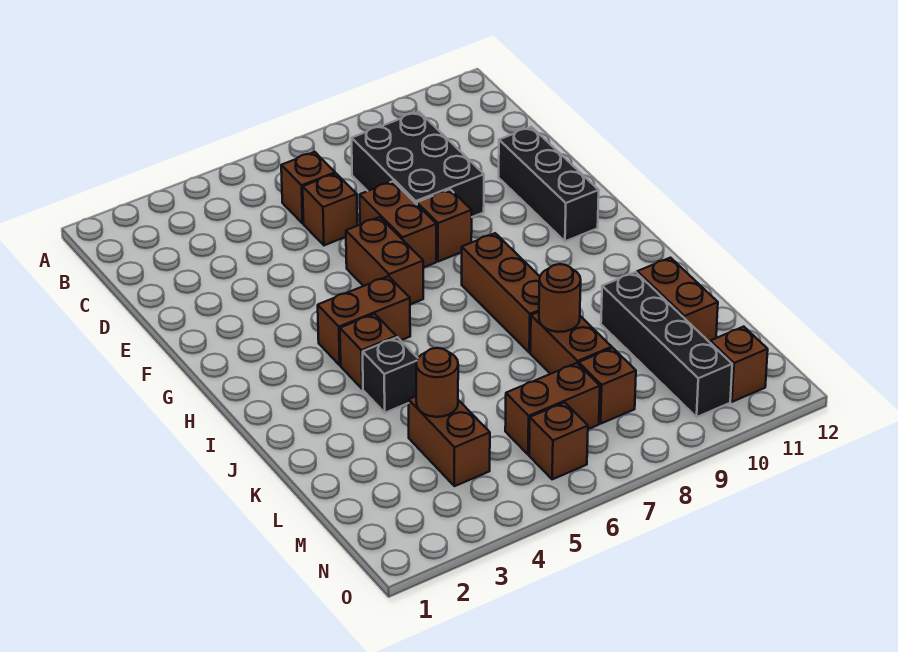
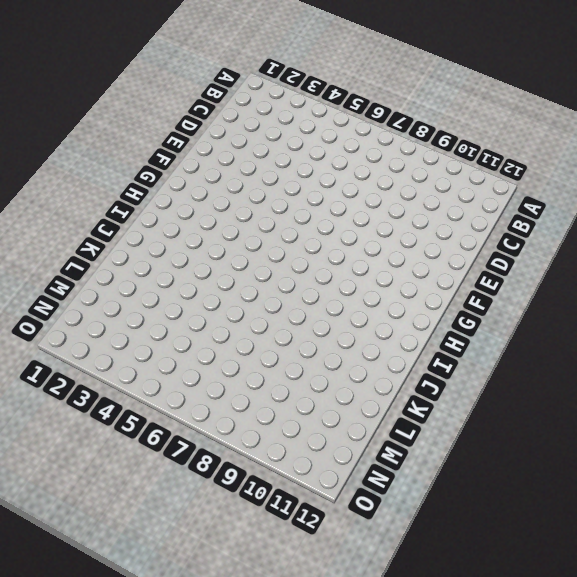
none -> brown 1x1 brick [281,152,335,223]
none -> black 2x3 brick [352,112,484,217]
none -> brown 1x1 brick [303,173,357,245]

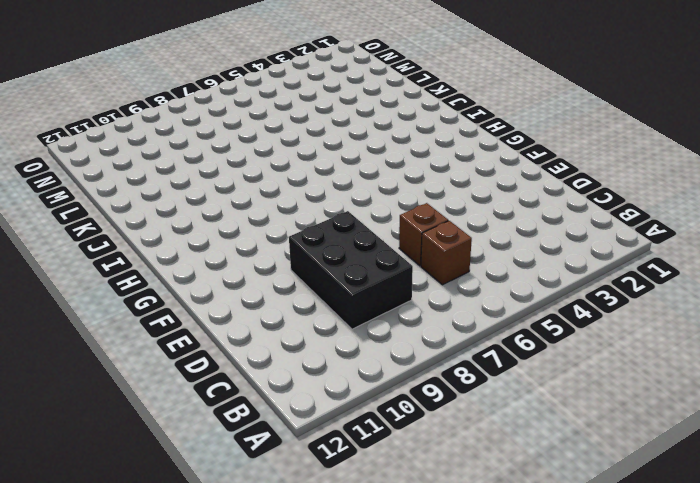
none -> brown 1x2 brick [360,181,436,268]
none -> black 1x3 brick [499,127,599,241]
none -> brown 1x2 brick [346,217,423,304]

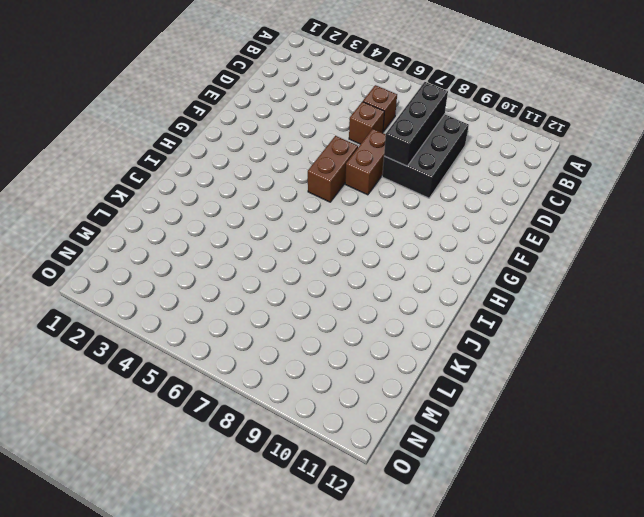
black 1x3 brick [384,82,448,166] -> black 1x3 brick moved to [499,127,599,241]
none -> brown 1x1 brick [417,189,472,262]
none -> brown 1x2 brick [318,276,410,365]
none -> brown 1x3 brick [462,233,540,353]

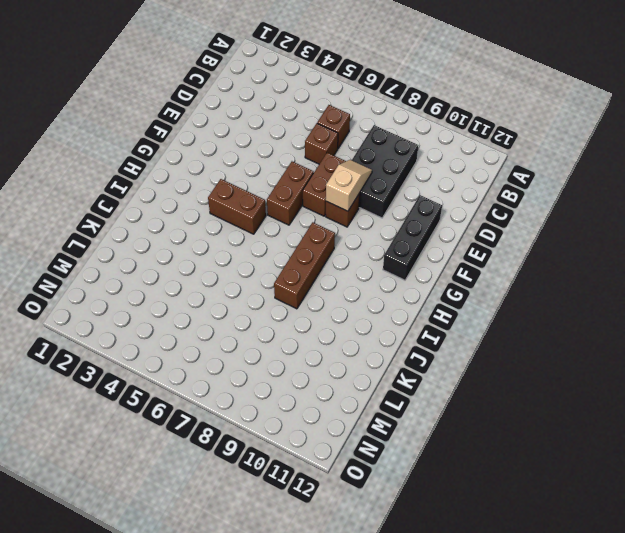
tan 1x2 slope [326,160,372,211] -> none
none -> brown 1x1 brick [340,314,396,389]
none -> black 1x1 brick [363,337,418,413]
none -> brown 1x2 brick [530,312,612,374]

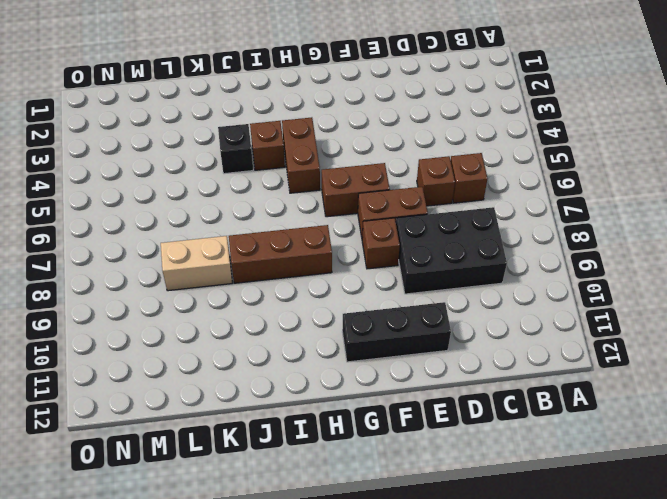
tan 1x2 brick [161,236,232,291] -> brown 1x2 brick [530,312,612,374]
none -> black 1x4 brick [601,272,732,417]
none -> brown 1x2 brick [637,258,718,342]
none -> brown 1x2 brick [409,396,490,486]

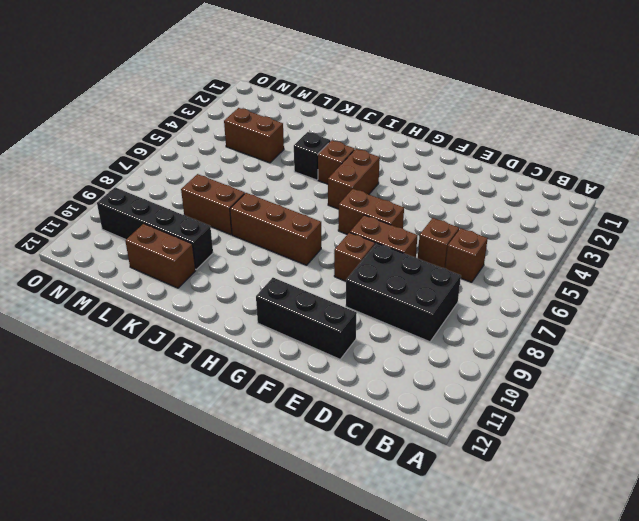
none -> brown 1x2 brick [505,363,600,455]
none -> brown 1x1 brick [579,348,636,424]
none -> brown 1x1 brick [529,402,588,479]

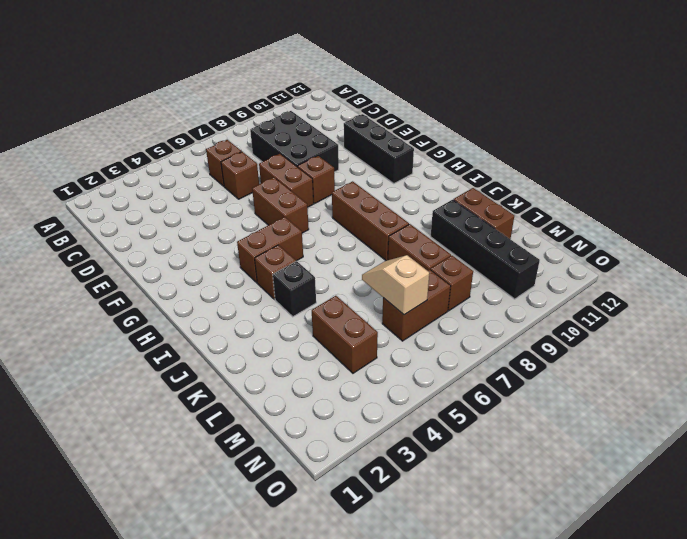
tan 1x2 slope [362,255,429,315] -> none
none -> brown 1x1 brick [529,402,588,479]
none -> brown 1x1 brick [710,327,768,402]
none -> brown 1x1 round brick [539,264,581,332]

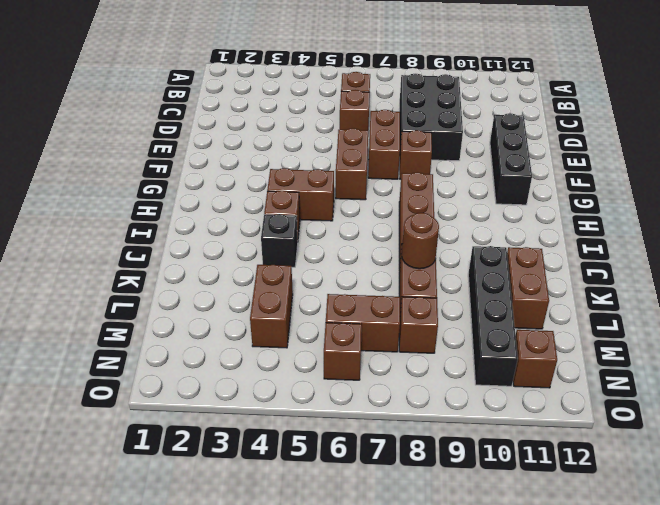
none -> brown 1x1 round brick [416,348,458,417]

